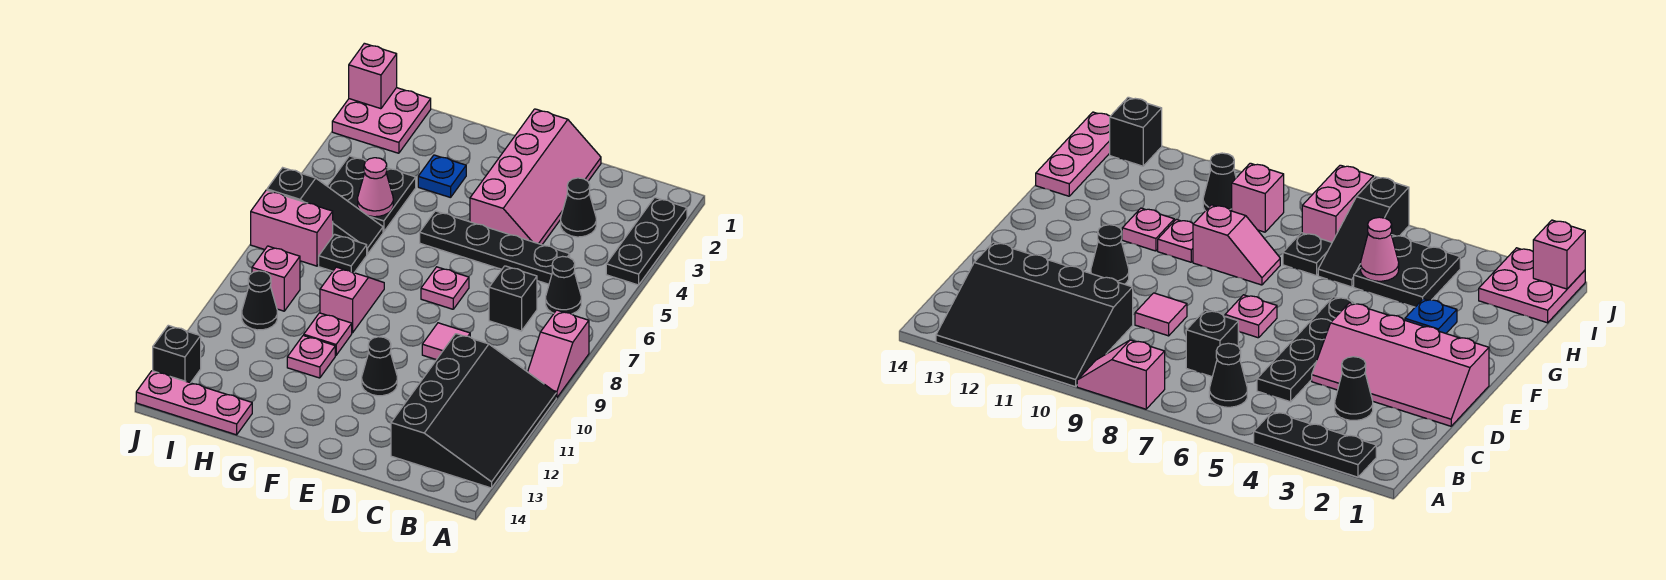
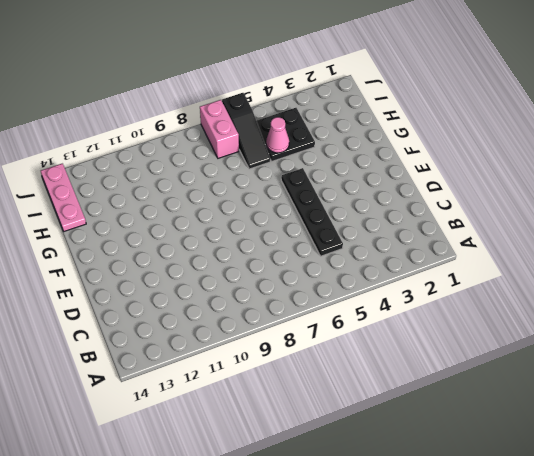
none -> black 1x3 plate [606,197,687,285]
none -> pink 1x2 slope [528,310,589,398]
none -> black 3x4 slope [391,334,556,488]

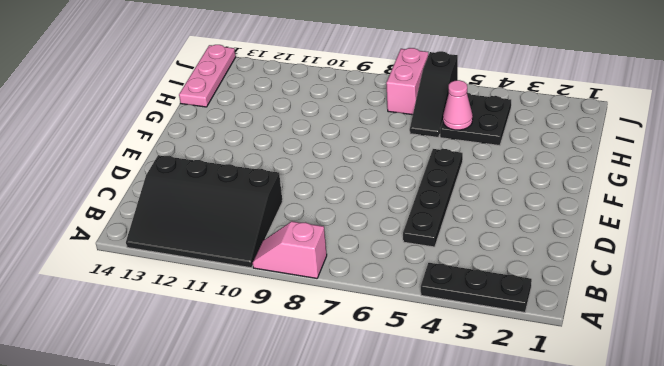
none -> black 1x1 cone [546,256,581,314]
none -> black 1x1 cone [561,178,596,237]
none -> black 1x1 brick [489,266,537,331]

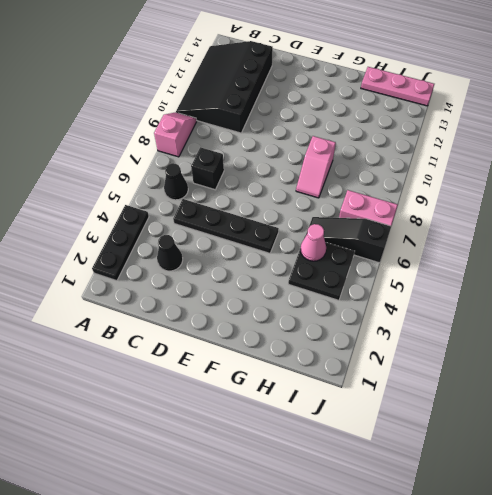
none -> pink 2x4 slope [470,109,601,245]
none -> pink 1x1 tile [422,323,470,360]
none -> pink 1x1 plate [421,267,469,309]

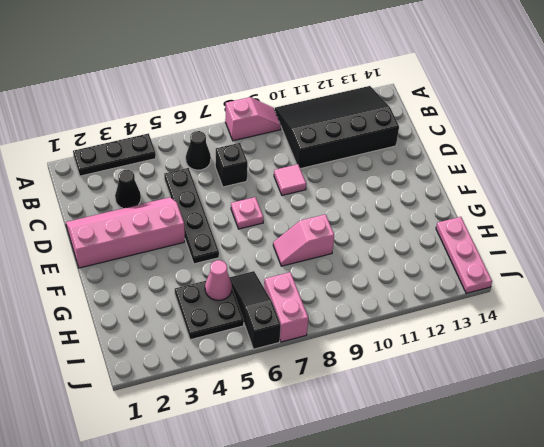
none -> black 1x1 cone [362,337,397,396]
none -> blue 1x1 plate [418,155,466,198]
none -> pink 1x1 plate [304,313,352,355]

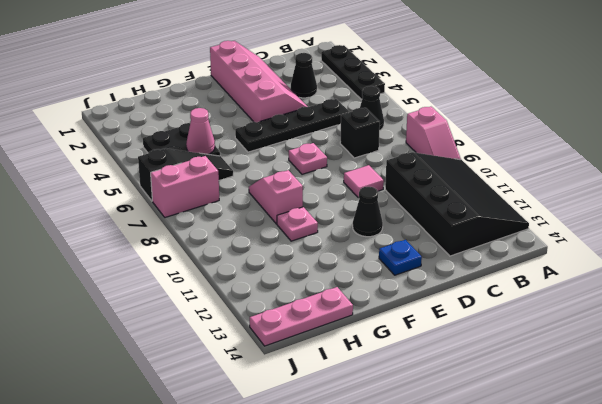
blue 1x1 plate [379,240,422,275] -> blue 1x1 plate moved to [418,155,466,198]
none -> pink 1x1 plate [287,335,335,378]
none -> black 1x1 plate [319,234,367,273]
none -> pink 2x2 plate [332,88,431,153]

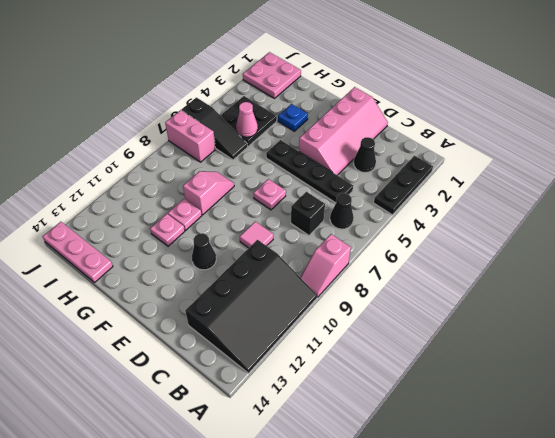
none -> black 1x1 plate [319,234,367,273]
none -> pink 1x1 brick [252,246,300,311]
none -> black 1x1 cone [242,271,277,330]

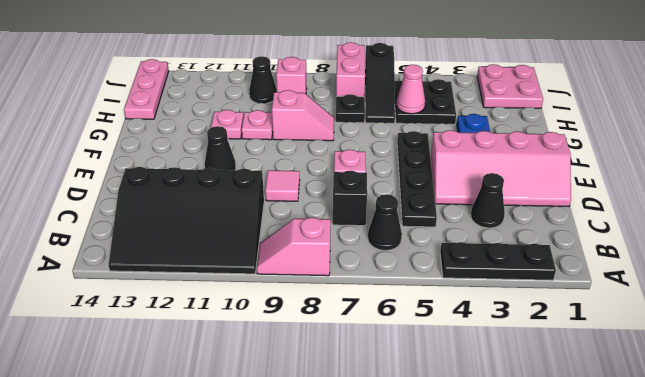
none -> black 1x1 brick [153,325,201,383]
none -> pink 1x1 brick [349,43,397,109]

